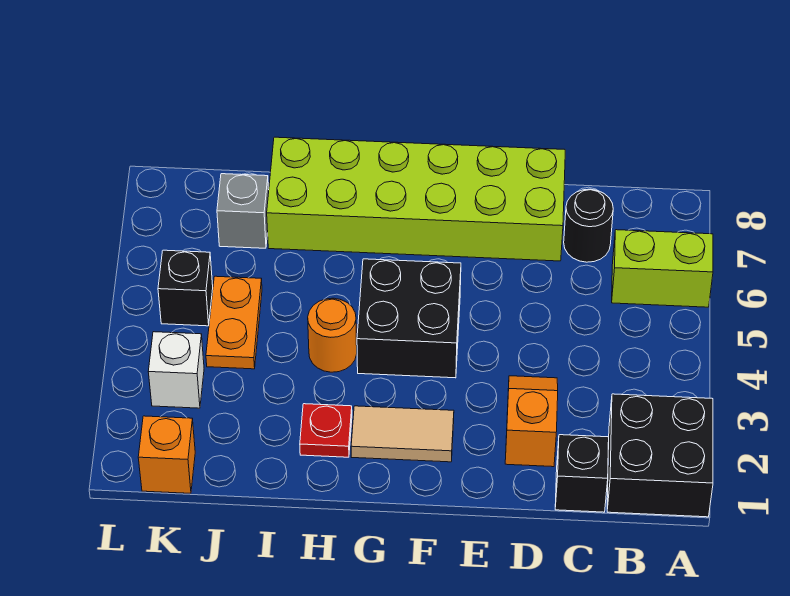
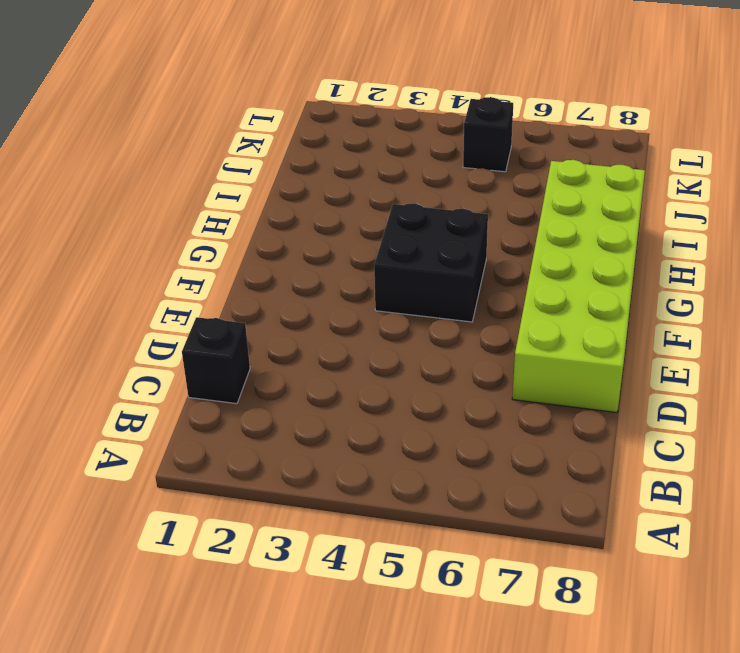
none -> black 2x2 brick [607,394,713,517]
none -> lime 1x2 brick [612,230,713,307]
none -> black 1x1 round brick [564,189,613,262]

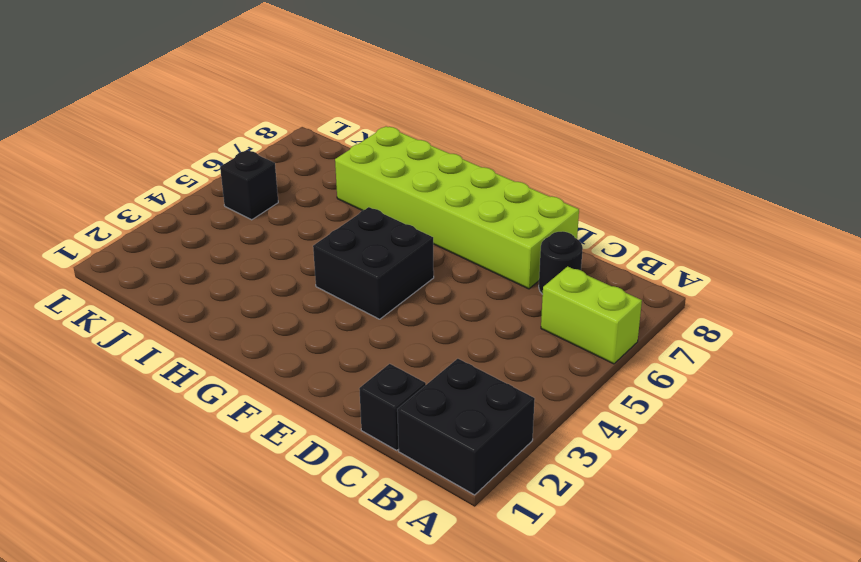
none -> orange 1x2 slope [505,376,558,467]
none -> tan 1x2 tile [351,406,454,462]
none -> red 1x1 plate [300,404,352,457]

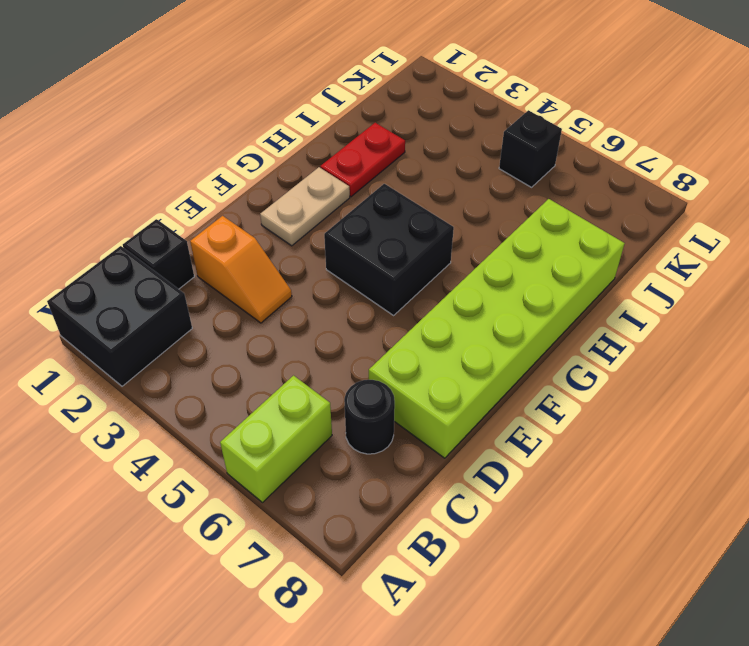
tan 1x2 plate [260,167,350,246] -> tan 1x2 tile [351,406,454,462]
red 1x2 plate [320,123,405,197] -> red 1x1 plate [300,404,352,457]
none -> orange 1x1 round brick [308,298,357,372]
none -> orange 1x2 plate [206,276,262,369]
none -> grey 1x1 brick [217,174,269,248]

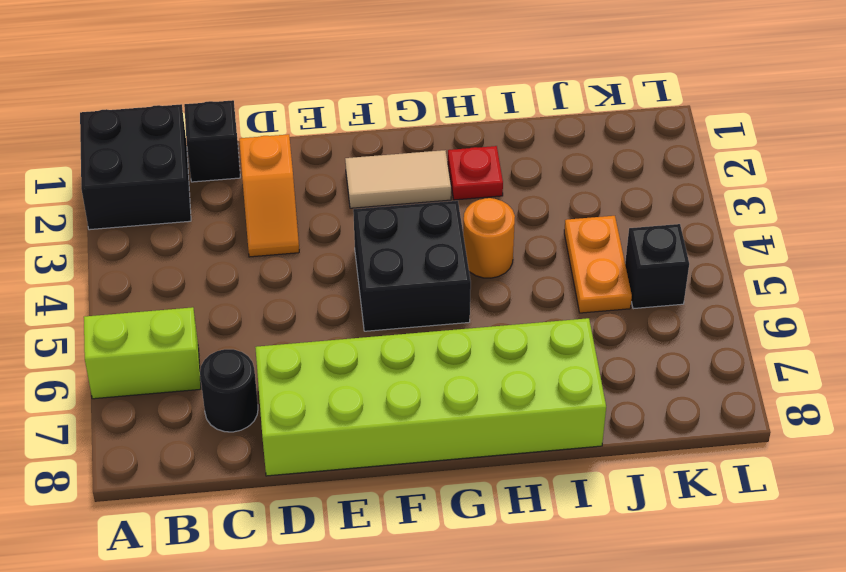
none -> grey 1x1 brick [217,174,269,248]
none -> orange 1x1 brick [138,416,195,493]
none -> white 1x1 brick [148,332,204,408]

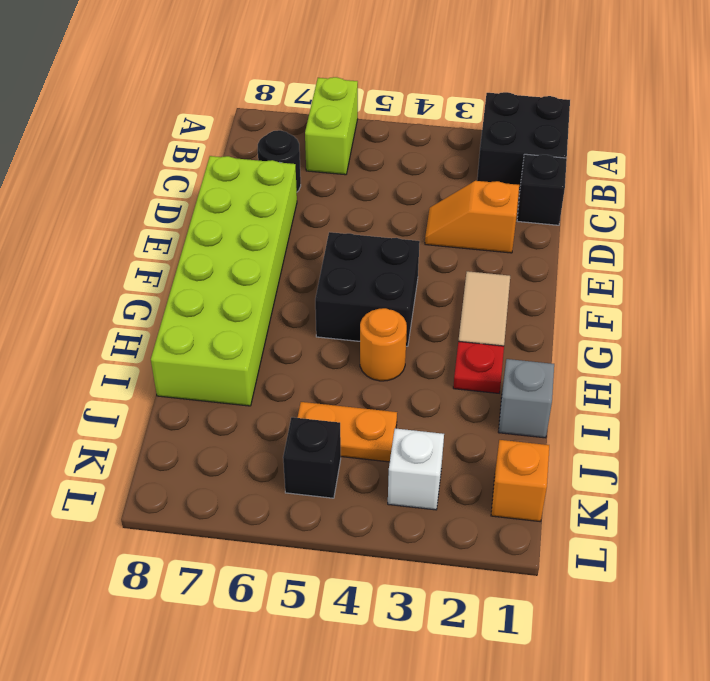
grey 1x1 brick [499,359,554,438] -> grey 1x1 brick moved to [217,174,269,248]

